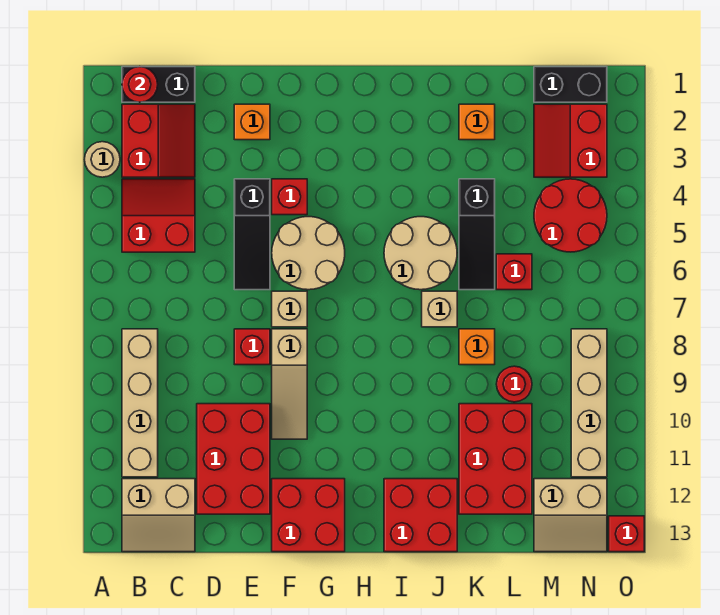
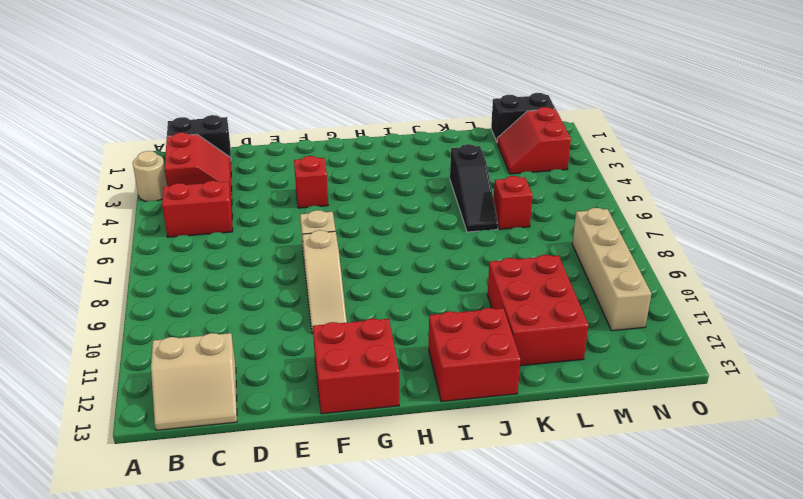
none -> tan 1x4 brick [122,329,158,477]
none -> red 2x3 brick [197,404,270,514]
none -> orange 1x1 brick [234,104,270,140]
none -> black 1x3 slope [234,179,270,290]

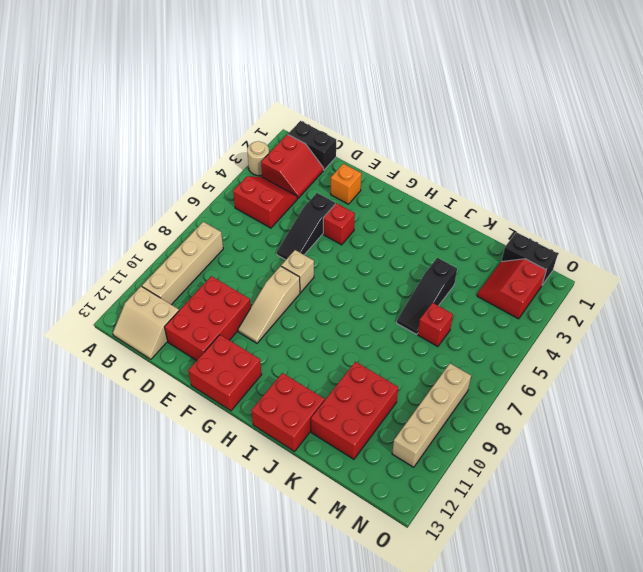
none -> red 1x1 brick [234,329,270,365]
none -> tan 2x2 round brick [272,217,345,290]
none -> tan 2x2 round brick [384,217,457,290]
none -> tan 1x1 brick [422,291,457,327]

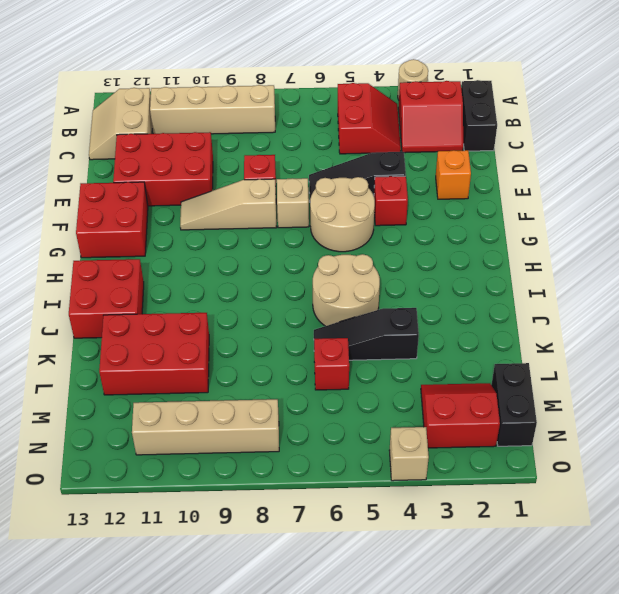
tan 1x1 brick [389,427,429,481] -> tan 1x1 brick moved to [422,291,457,327]
none -> orange 1x1 brick [459,104,495,140]
none -> orange 1x1 brick [459,329,495,365]
none -> red 1x1 round brick [496,366,532,402]
none -> red 2x2 round brick [534,179,607,252]

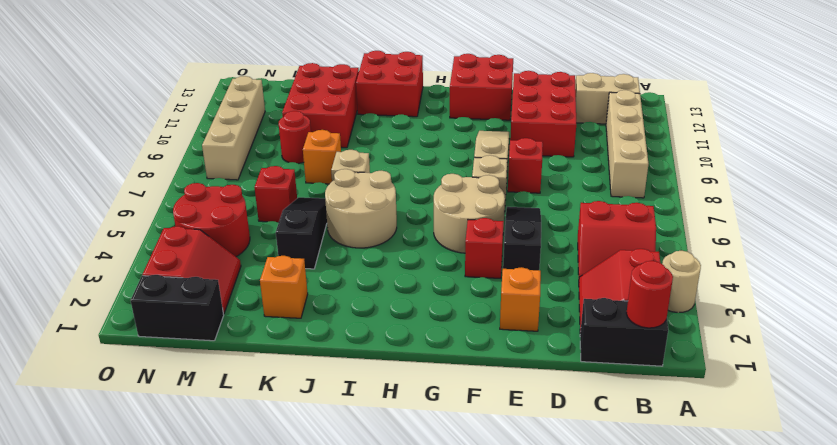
none -> tan 2x2 slope [534,479,607,552]
none -> red 1x1 brick [609,516,644,552]

